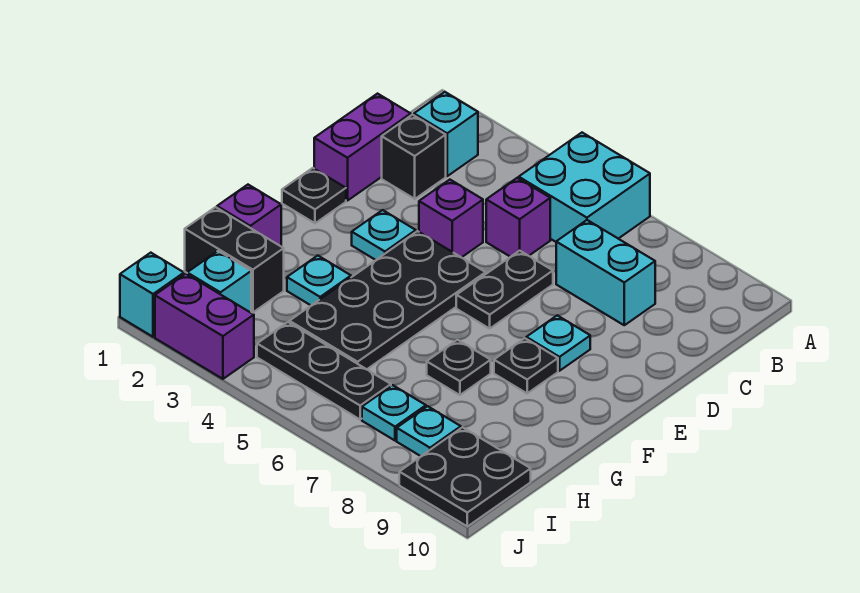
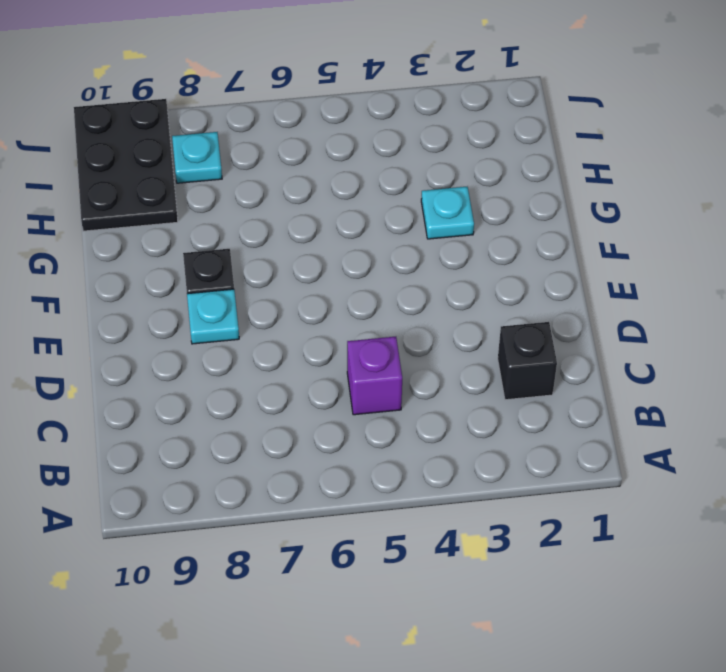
black 2x3 plate [74,99,178,231] -> black 2x2 plate [399,427,531,526]
none -> cyan 2x2 brick [519,133,650,242]
none -> cyan 1x1 brick [414,92,478,176]
none -> purple 1x2 brick [314,94,411,201]

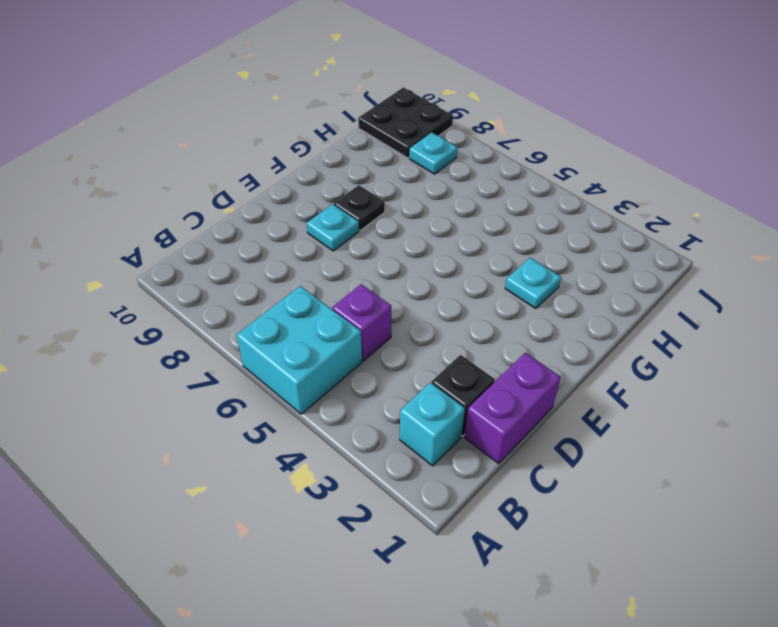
none -> cyan 1x2 brick [556,220,655,325]
none -> purple 1x1 brick [419,180,483,258]
none -> black 1x2 plate [456,251,553,329]

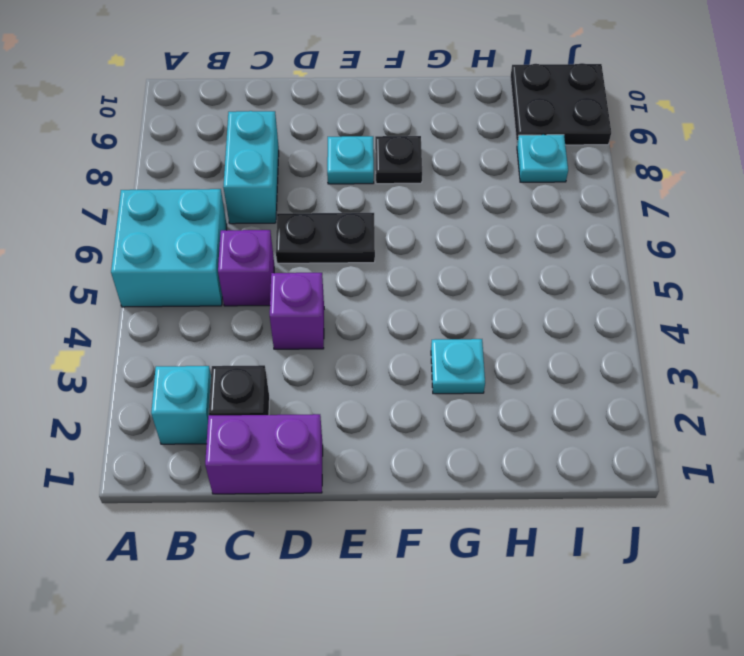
none -> black 1x1 plate [282,168,346,223]
none -> cyan 1x1 plate [352,210,416,260]
none -> black 2x4 plate [289,231,486,369]

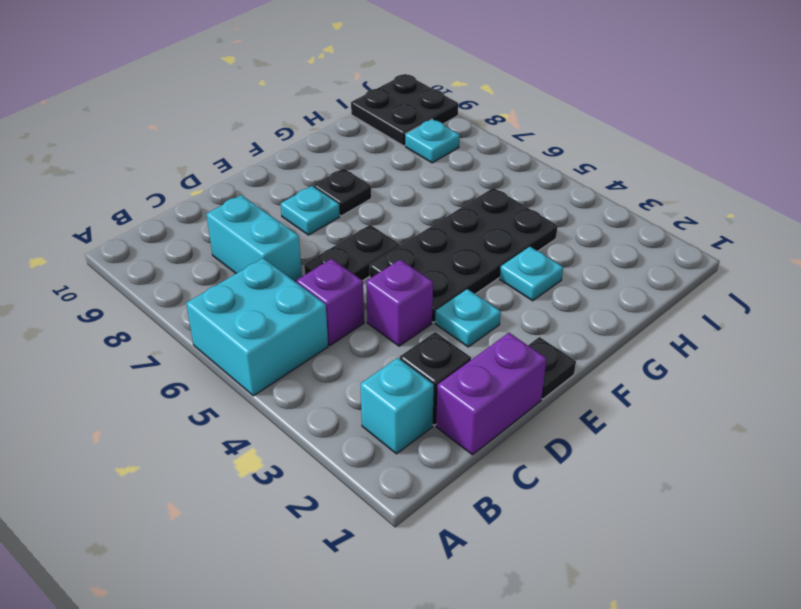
none -> purple 1x1 brick [217,185,281,246]
none -> black 1x1 plate [427,340,491,395]
none -> black 1x2 brick [185,207,284,313]

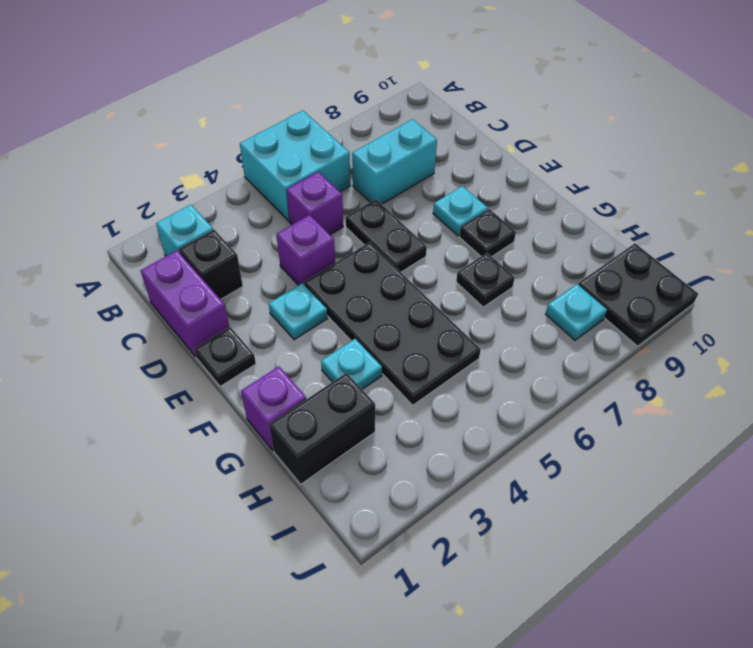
none -> cyan 1x1 brick [187,251,251,313]
none -> black 1x3 plate [257,322,391,419]
none -> cyan 1x1 plate [362,385,426,441]

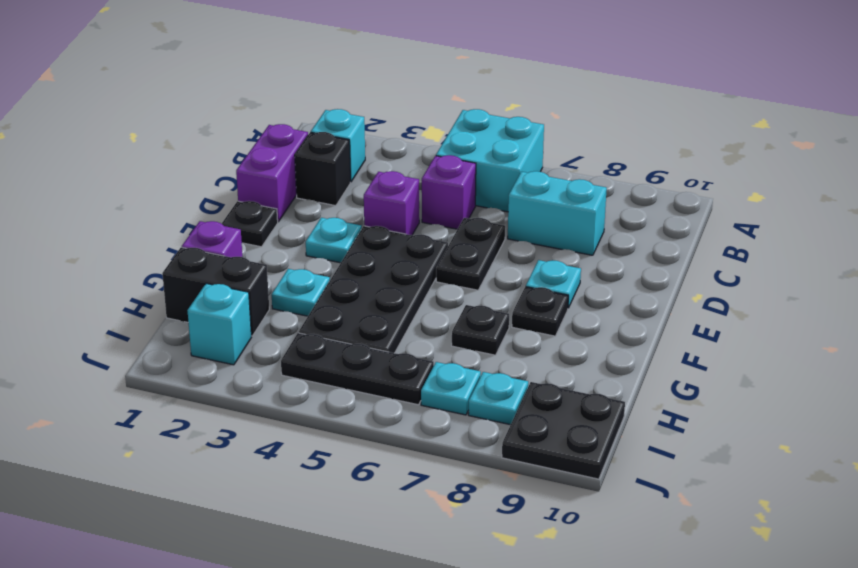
none -> cyan 1x1 brick [120,253,184,337]
none -> purple 1x2 brick [155,274,254,379]

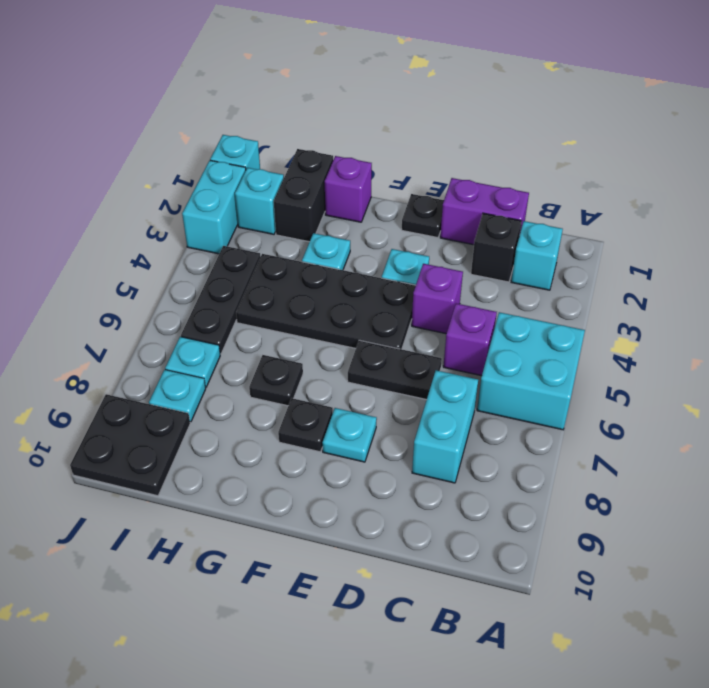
cyan 1x2 brick [182,160,246,254] -> purple 1x2 brick [155,274,254,379]

